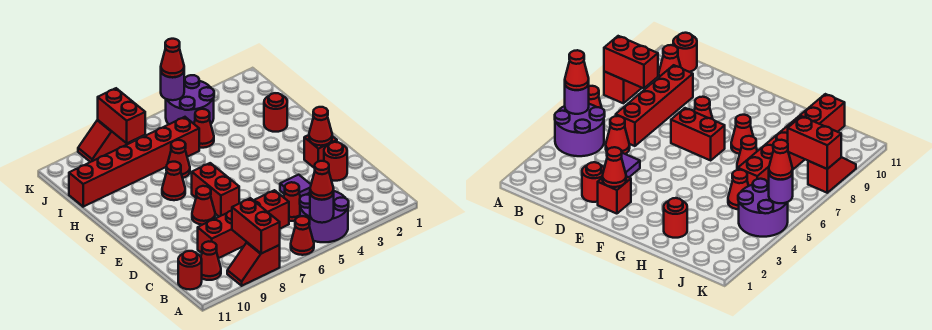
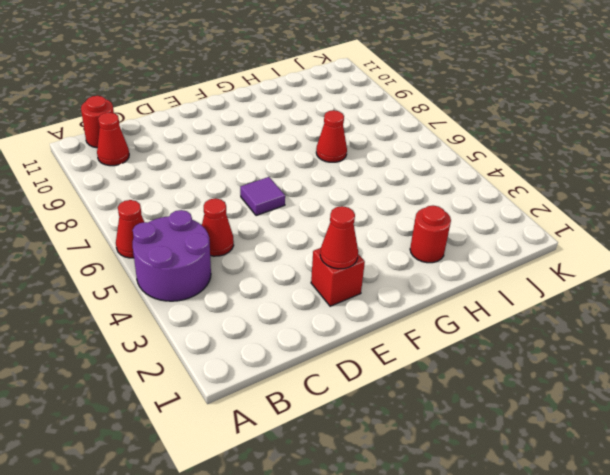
purple 1x1 tile [240,177,285,216] -> purple 1x1 tile moved to [280,175,311,197]
none -> red 1x2 slope [227,242,280,286]
none -> red 1x4 brick [198,190,289,258]
none -> red 1x1 round brick [324,142,347,181]

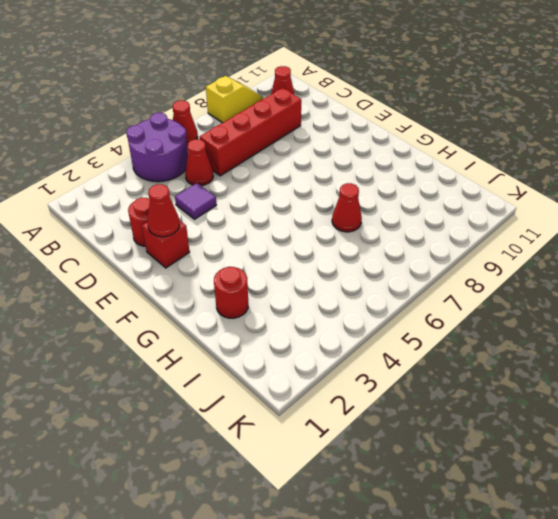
yellow 1x2 slope [206,76,263,123] -> red 1x2 slope [227,242,280,286]
none -> red 1x1 round brick [178,251,202,290]
none -> red 1x2 brick [192,163,239,217]
none -> red 1x1 cone [192,186,215,225]

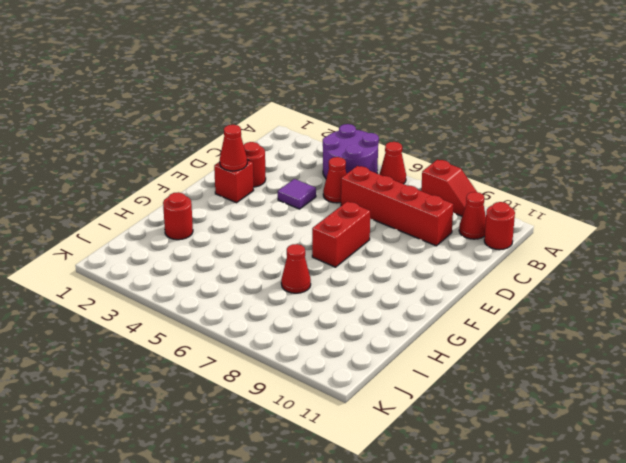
none -> red 1x1 cone [192,186,215,225]
none -> red 1x1 cone [162,162,185,200]
none -> red 1x1 cone [194,109,214,148]

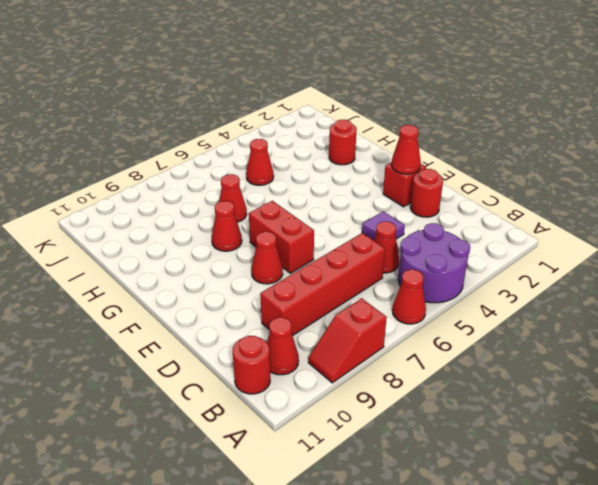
none -> red 1x6 brick [69,117,199,207]
none -> purple 2x2 round brick [166,75,214,124]
none -> red 1x2 slope [78,120,130,162]

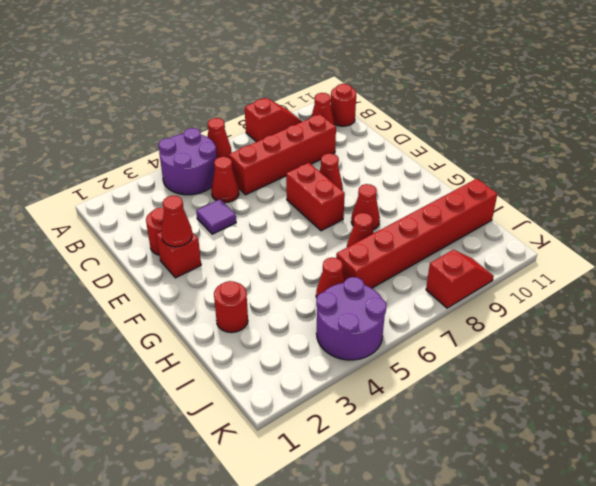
none -> purple 1x1 round brick [310,193,334,223]
none -> red 1x2 brick [232,198,280,253]
none -> red 1x2 brick [98,88,145,143]

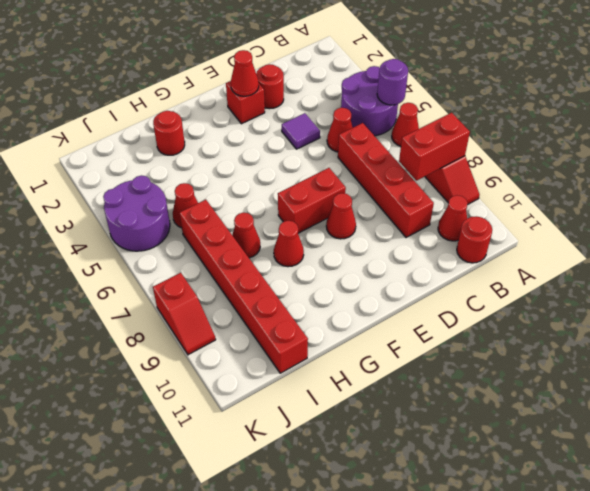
none -> red 1x2 brick [98,88,145,143]
none -> purple 1x1 round brick [161,72,184,100]
none -> red 1x1 cone [310,161,334,200]

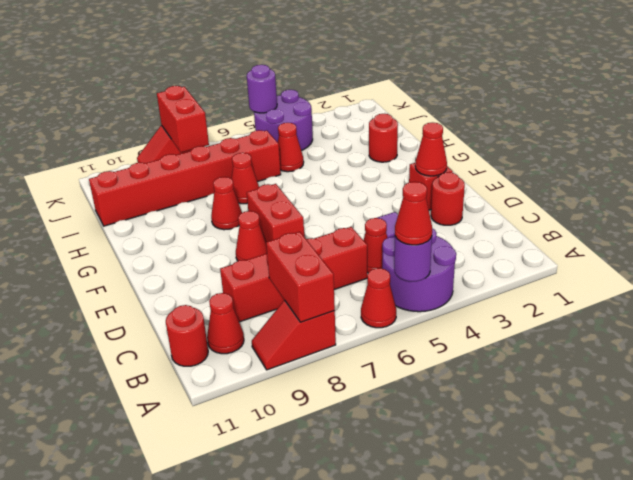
none -> red 1x1 cone [161,39,184,77]

